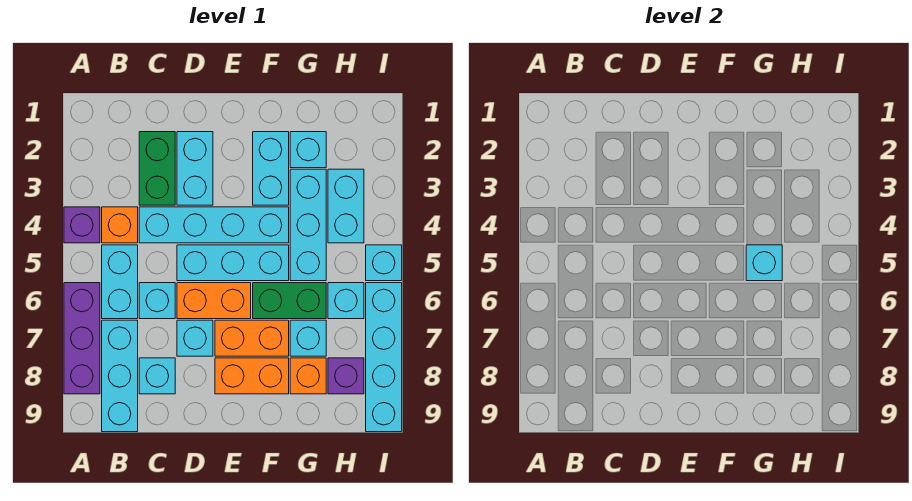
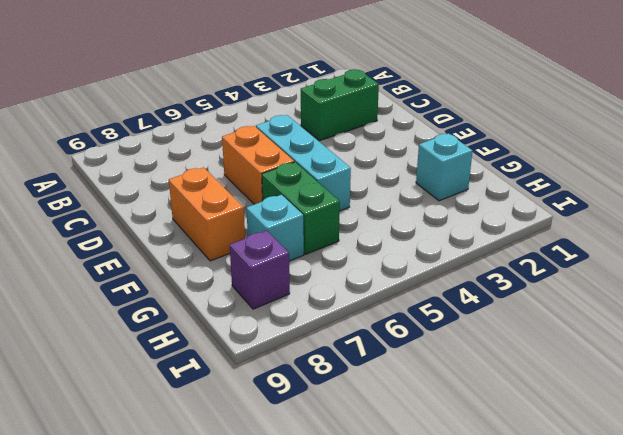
none -> purple 1x1 brick [64,207,100,243]
none -> purple 1x3 brick [64,283,100,394]
none -> orange 1x1 brick [102,207,138,243]

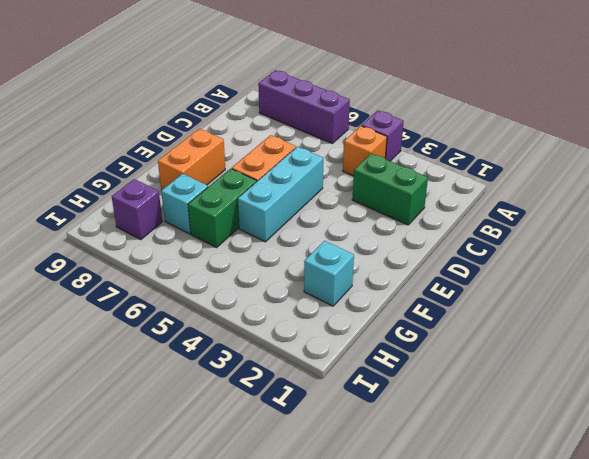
none -> cyan 1x2 brick [102,245,138,319]
none -> cyan 1x3 brick [102,320,138,432]
none -> cyan 1x4 brick [139,207,289,243]

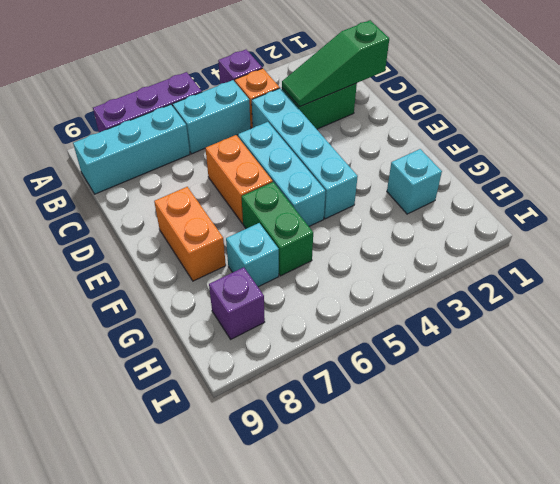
green 1x3 slope [282,20,389,107] -> none
none -> cyan 1x1 brick [139,283,175,319]
none -> cyan 1x1 brick [139,358,175,394]
none -> cyan 1x2 brick [177,132,213,205]

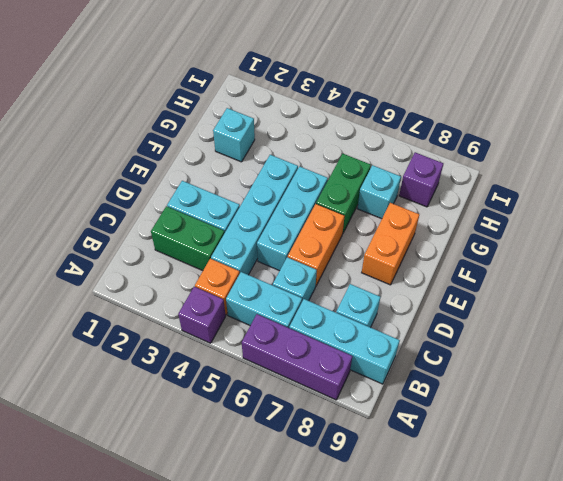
none -> cyan 1x1 brick [177,320,213,356]
none -> orange 1x2 brick [215,320,289,356]
none -> cyan 1x2 brick [253,132,289,205]

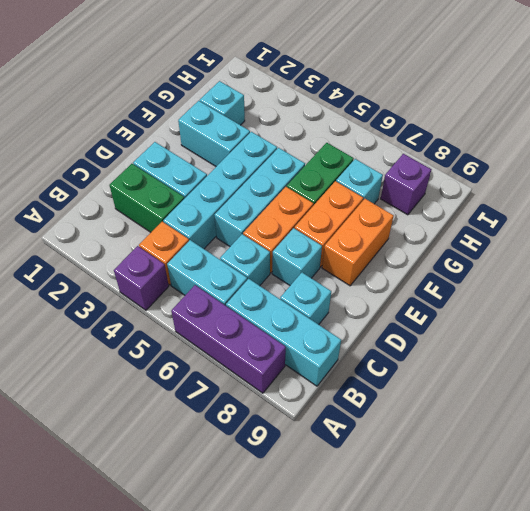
none -> cyan 1x3 brick [290,169,326,281]
none -> orange 1x1 brick [290,358,326,394]
none -> cyan 1x2 brick [328,169,364,243]

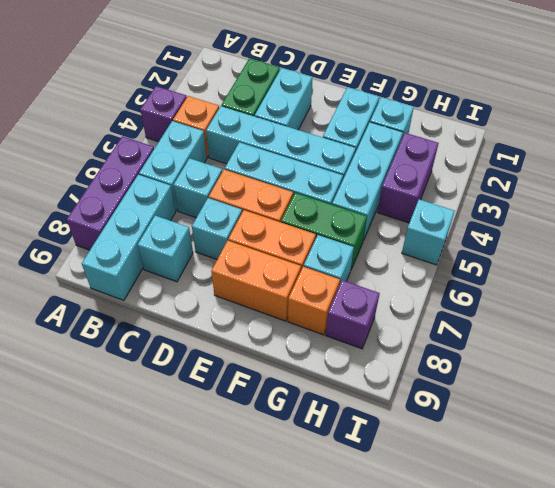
purple 1x2 brick [377,133,439,223] -> cyan 1x2 brick [328,169,364,243]
none -> cyan 1x1 brick [328,283,364,319]
none -> cyan 1x4 brick [366,283,402,432]
none -> cyan 1x1 brick [746,245,782,281]

